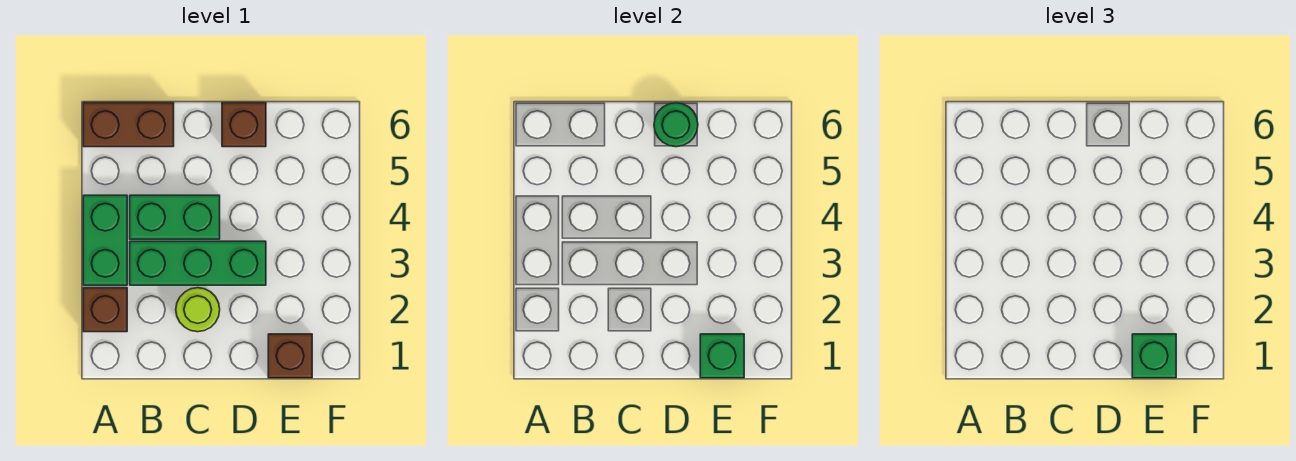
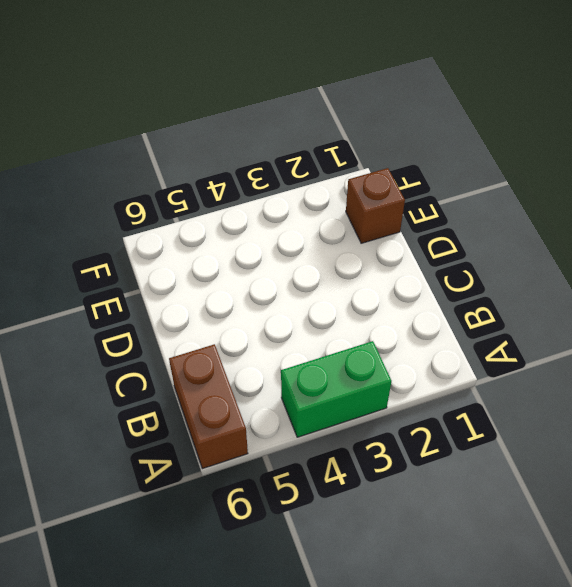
none -> brown 1x1 brick [83,288,127,332]
none -> green 1x3 brick [130,241,266,285]

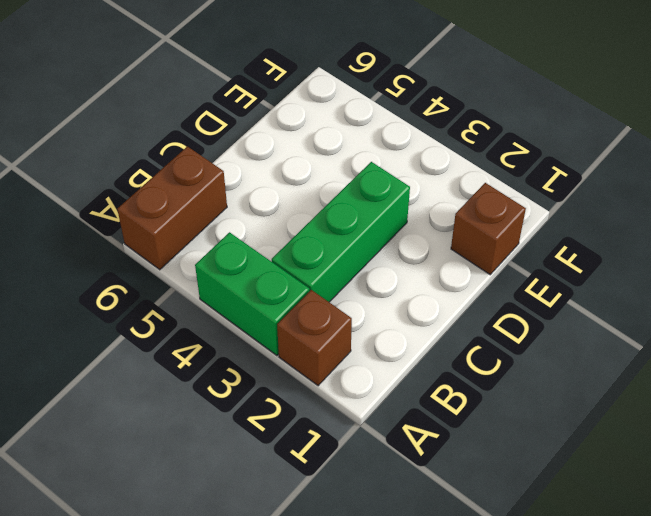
none -> green 1x2 brick [130,195,220,239]
none -> lime 1x1 round brick [176,288,220,332]

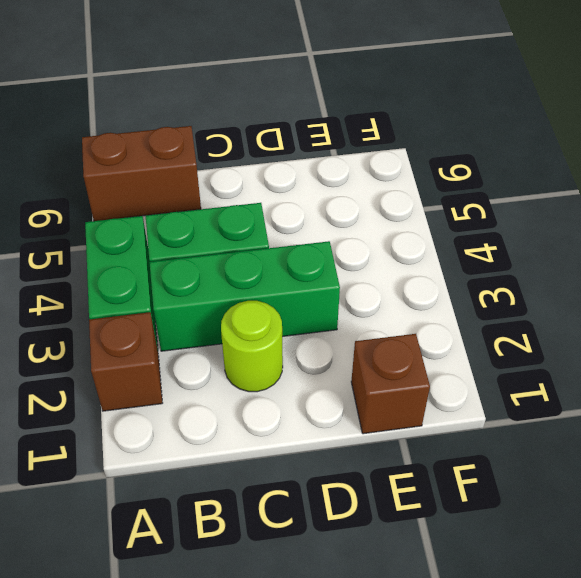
none -> brown 1x1 brick [222,103,266,147]
none -> green 1x1 round brick [654,103,698,147]

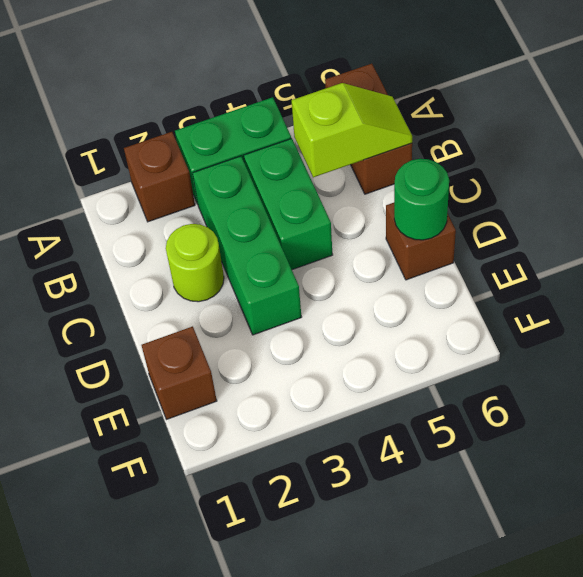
lime 1x2 slope [292,83,412,178] -> none
none -> green 1x1 brick [700,334,744,378]
none -> green 1x1 brick [1132,334,1176,378]

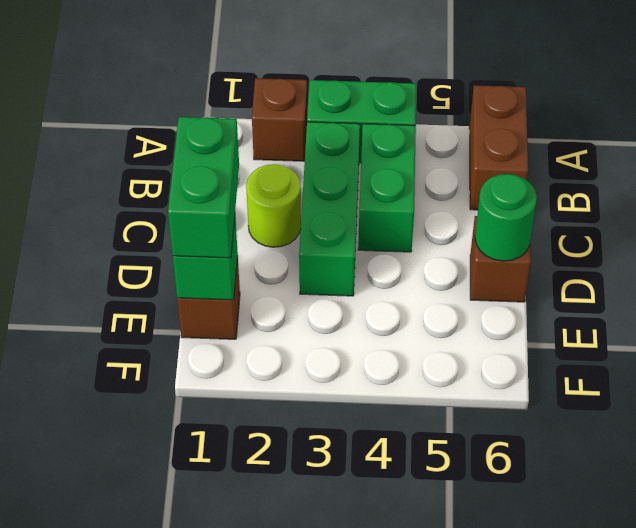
green 1x2 brick [168,117,239,258] -> green 1x1 brick [1132,334,1176,378]

